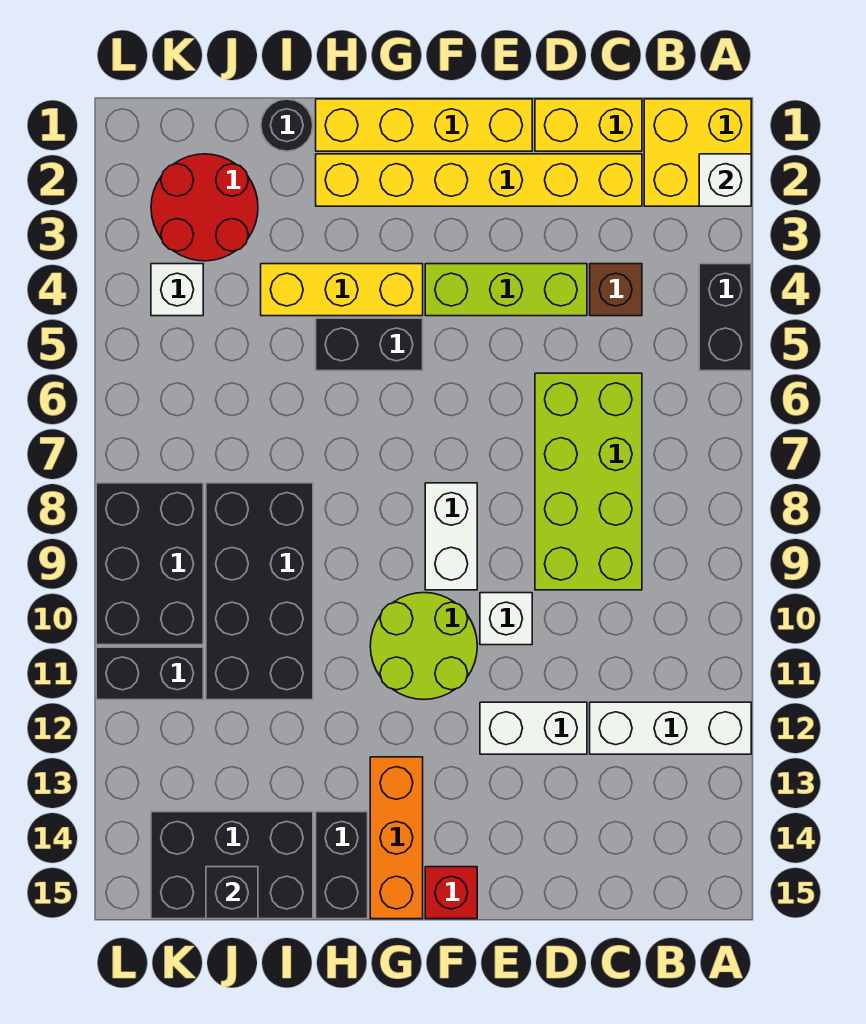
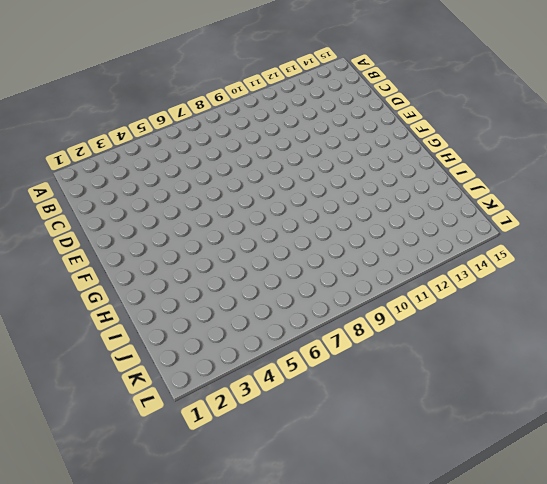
none -> yellow 2x2 brick [644,99,751,206]
none -> black 1x2 brick [699,264,751,371]
none -> white 1x3 brick [590,702,751,754]

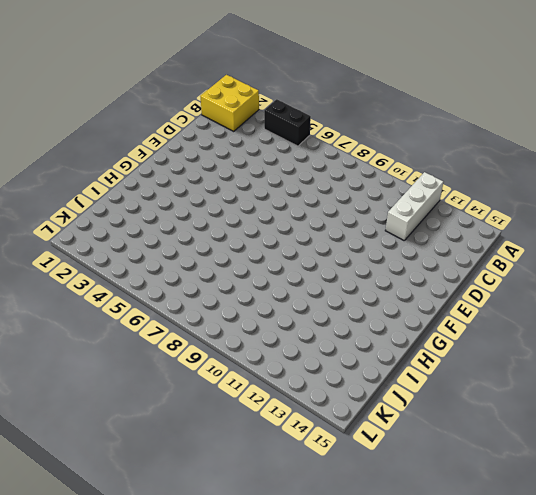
none -> yellow 1x2 brick [535,99,642,151]
none -> yellow 1x6 brick [316,154,642,206]
none -> brown 1x1 brick [590,264,642,316]

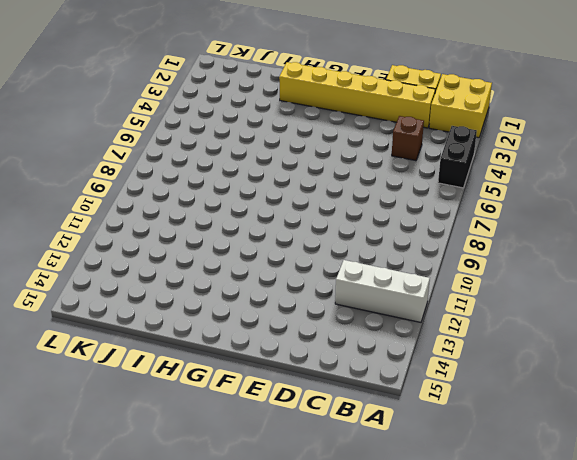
none -> lime 2x4 brick [535,373,642,590]
none -> lime 1x3 brick [425,264,587,316]
none -> white 1x2 brick [480,702,587,754]

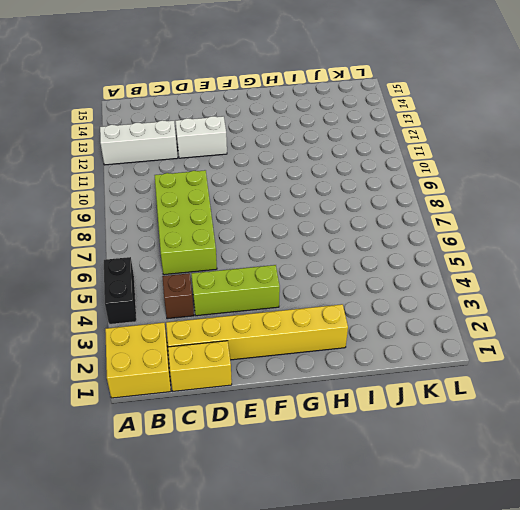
none -> yellow 1x4 brick [316,99,532,151]
none -> white 1x1 brick [480,593,532,645]
none -> white 1x2 brick [425,483,477,590]

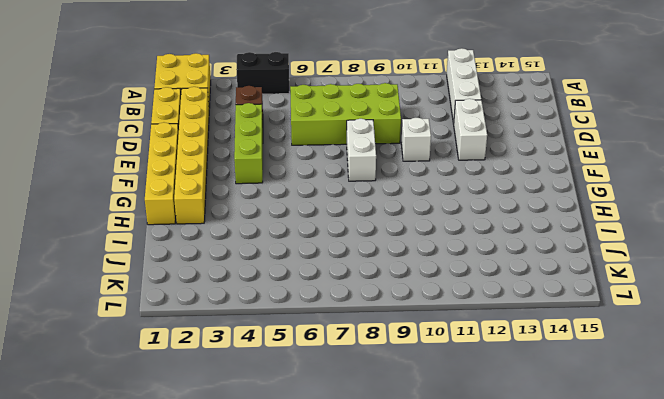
white 1x2 brick [347,119,376,181] -> white 1x2 brick turned to [425,483,477,590]
none -> lime 2x2 round brick [370,593,477,700]
none -> red 1x1 brick [425,867,477,919]
none -> yellow 1x3 brick [261,264,423,316]

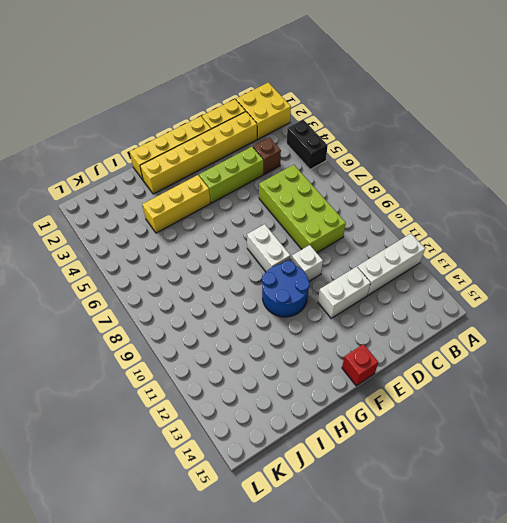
blue 2x2 round brick [262,261,310,317] -> lime 2x2 round brick [370,593,477,700]
none -> black 1x2 brick [316,318,423,371]
none -> orange 1x3 brick [370,757,423,919]
none -> black 1x2 brick [316,812,368,919]

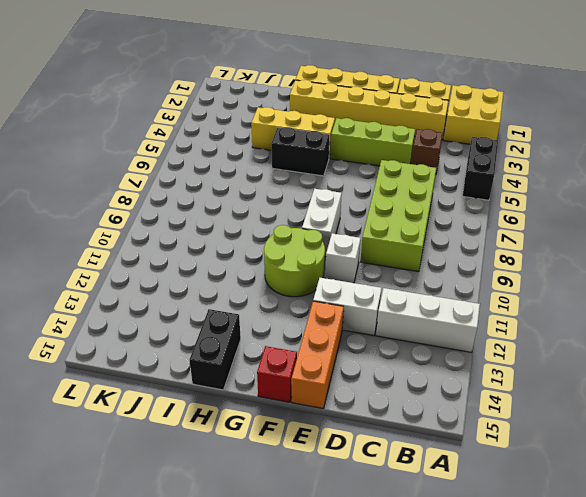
orange 1x3 brick [291,301,344,408] -> orange 1x3 brick moved to [370,757,423,919]
none -> black 1x1 round brick [261,99,313,151]
none -> black 2x4 brick [206,483,313,700]
none -> black 2x3 brick [151,812,313,919]

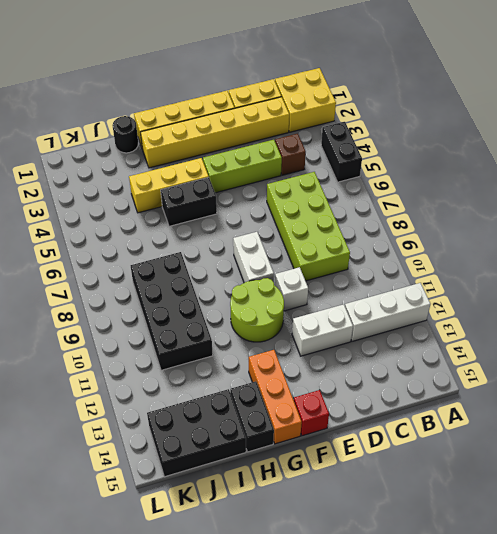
none -> red 2x2 round brick [151,154,258,261]
none -> white 1x1 brick [151,264,203,316]
none -> black 2x3 brick [96,483,203,645]

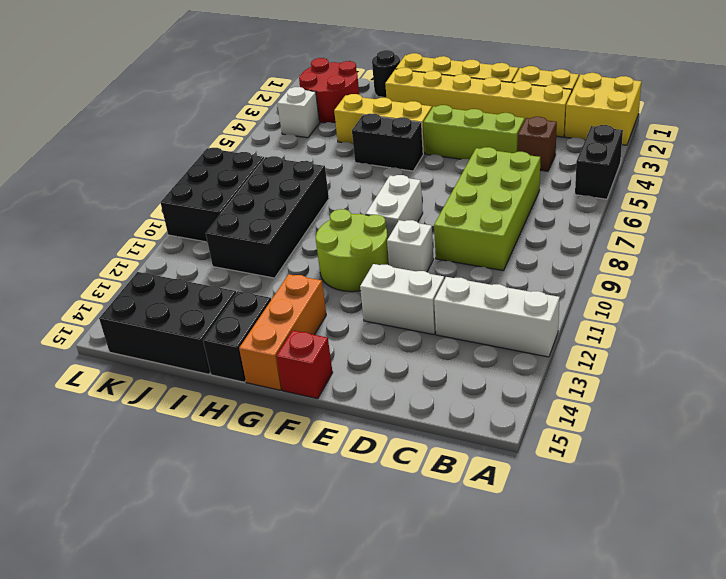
none -> black 1x2 brick [96,647,203,700]
none -> white 1x1 brick [699,154,751,206]
none -> black 1x1 brick [206,867,258,919]

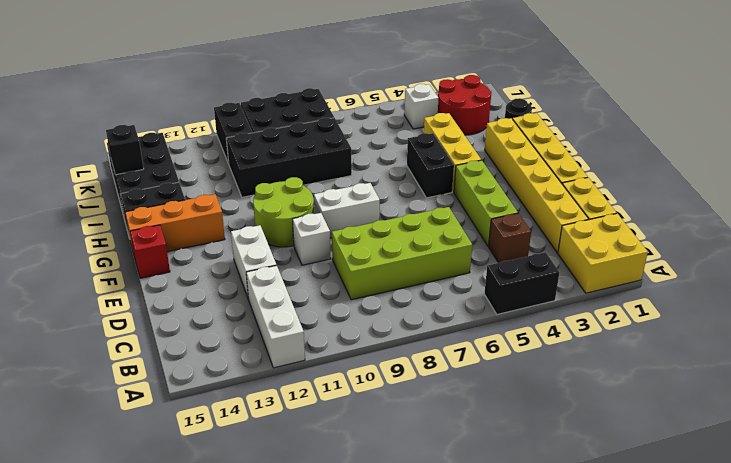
none -> white 1x1 brick [699,154,751,206]

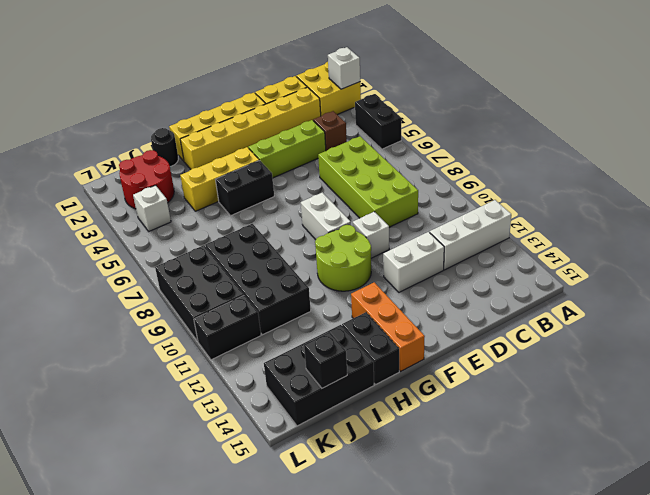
none -> red 1x1 brick [425,867,477,919]

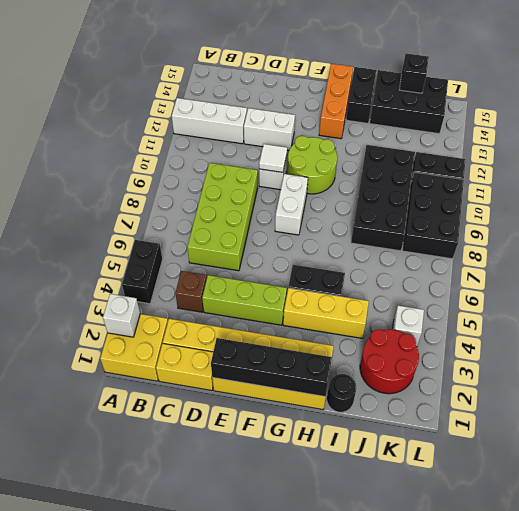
black 1x4 brick [211,338,332,397] -> none
white 1x1 tile [259,144,287,172] -> none
none -> red 1x1 brick [425,867,477,919]

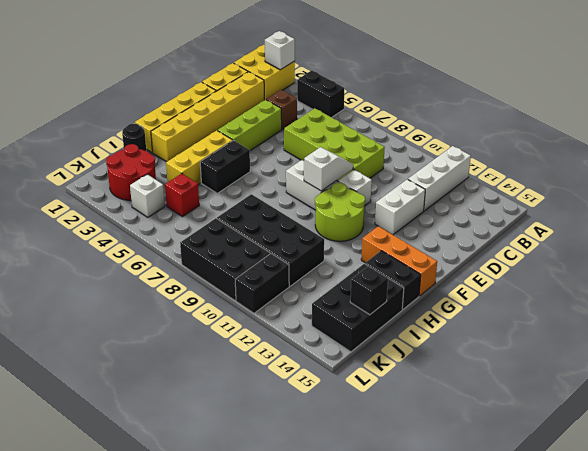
white 1x2 slope [304,147,353,191] -> none
red 1x1 brick [165,174,199,217] -> red 1x1 brick moved to [425,867,477,919]

